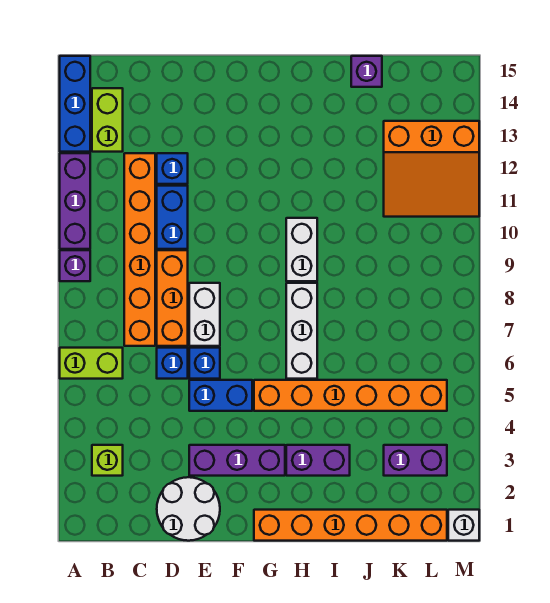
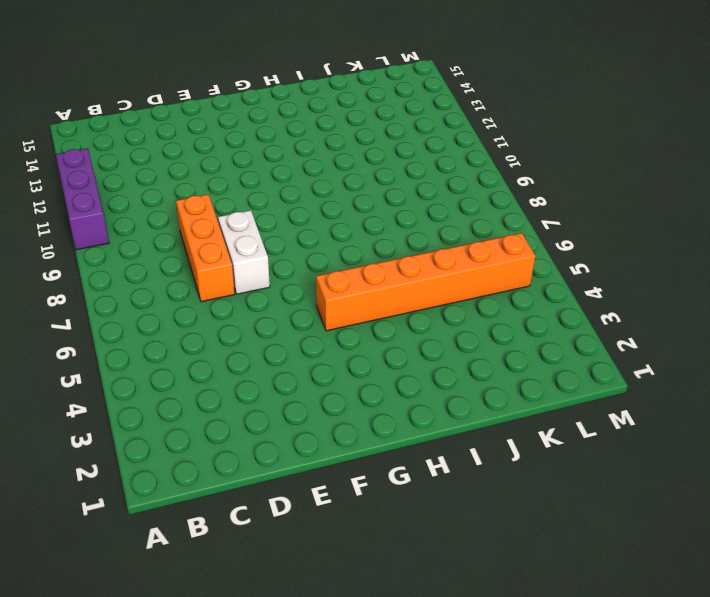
none -> lime 1x2 brick [60,348,123,379]
none -> purple 1x1 brick [60,250,90,281]
none -> blue 1x3 brick [60,56,90,152]

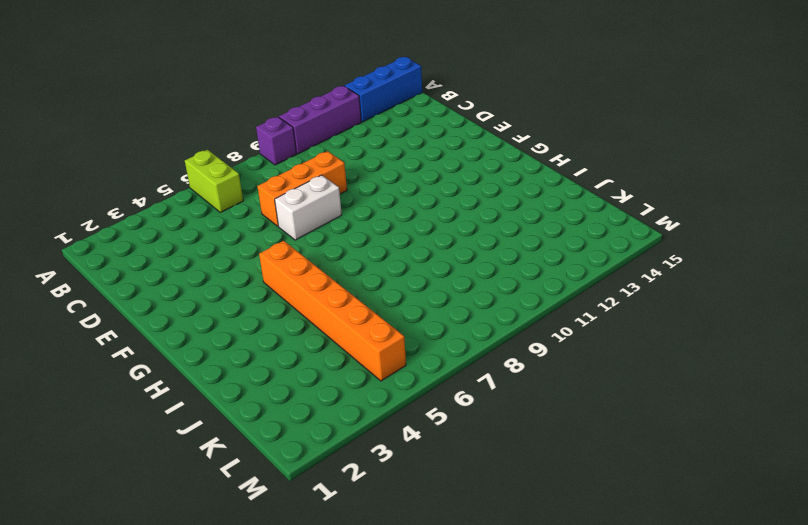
none -> lime 1x1 brick [92,445,123,476]
none -> lime 1x2 brick [92,88,123,152]
none -> orange 1x6 brick [124,153,155,346]

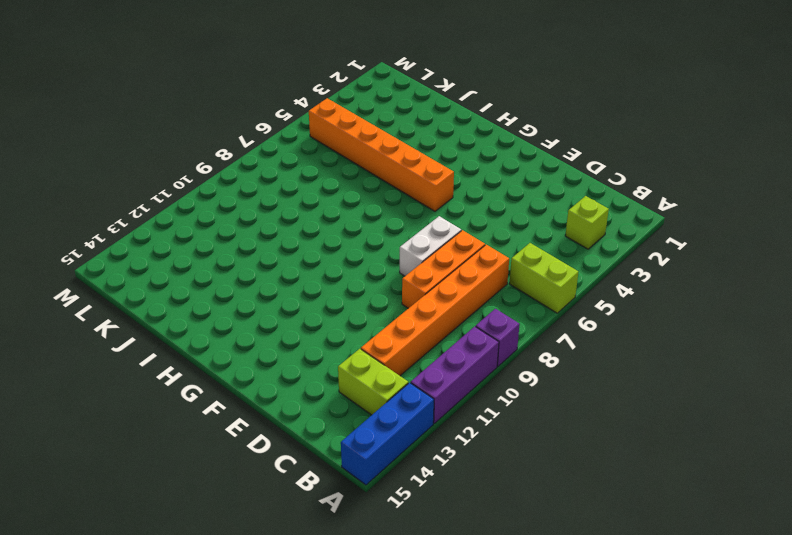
lime 1x2 brick [338,349,408,415] -> lime 1x2 brick turned to [92,88,123,152]
none -> white 2x2 round brick [157,477,220,541]
none -> blue 1x1 brick [157,348,188,379]
none -> blue 1x2 brick [157,186,188,249]

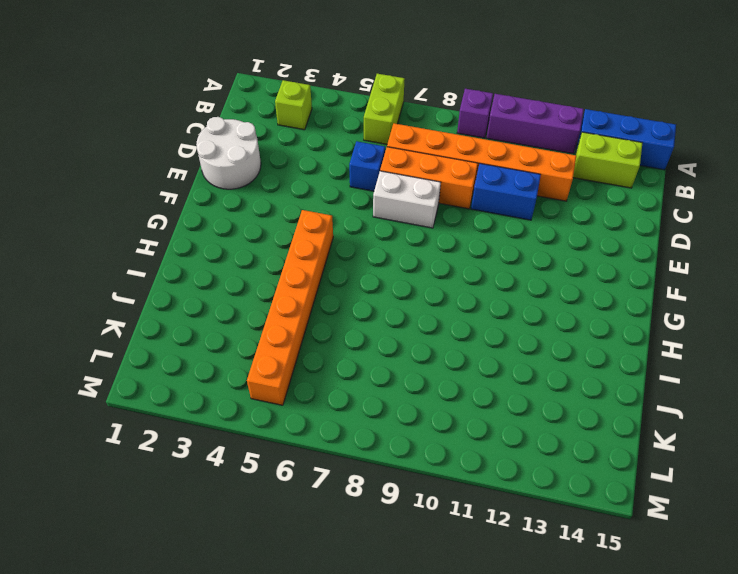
none -> blue 1x1 brick [157,153,188,184]
none -> purple 1x3 brick [189,445,285,476]
none -> blue 1x2 brick [189,380,252,411]

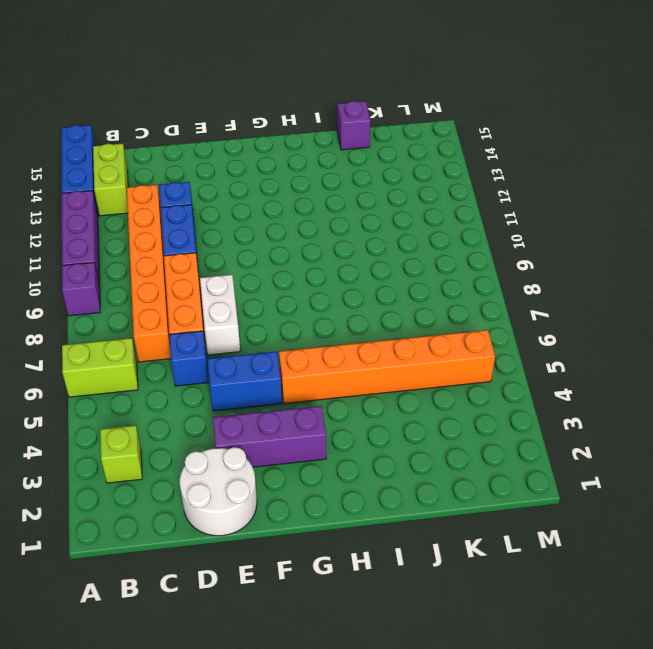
none -> blue 1x1 brick [189,348,220,379]
none -> orange 1x6 brick [254,510,447,541]
none -> purple 1x2 brick [286,445,350,476]

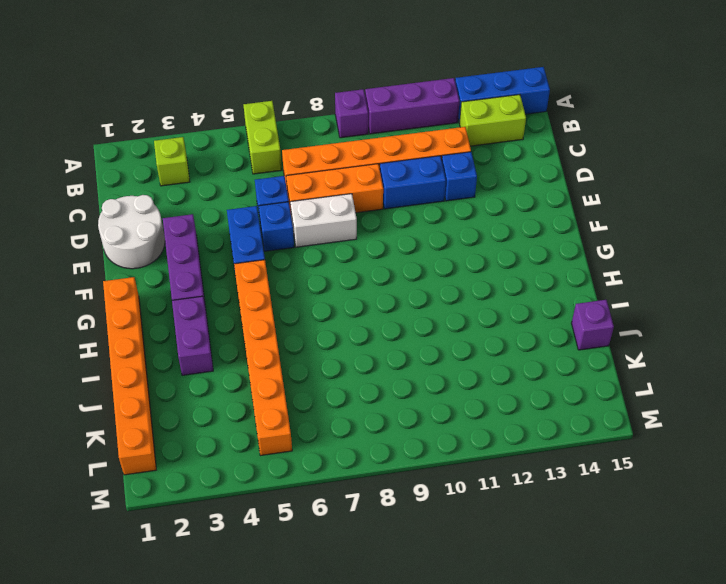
none -> white 1x3 brick [286,283,317,379]
none -> white 1x2 brick [286,218,317,281]
none -> purple 1x2 brick [384,445,447,476]

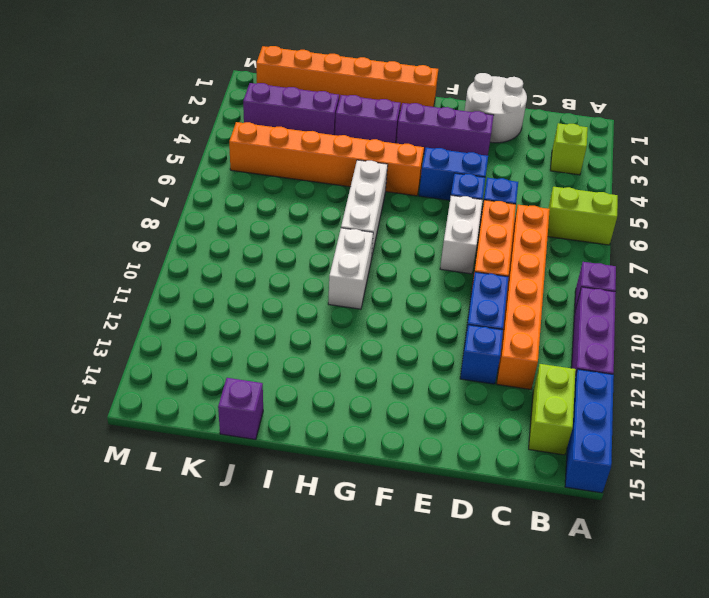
purple 1x3 brick [243,83,339,135] -> purple 1x2 brick [384,445,447,476]
none -> orange 3x3 slope [384,121,479,217]
none -> white 1x1 brick [448,510,479,541]

